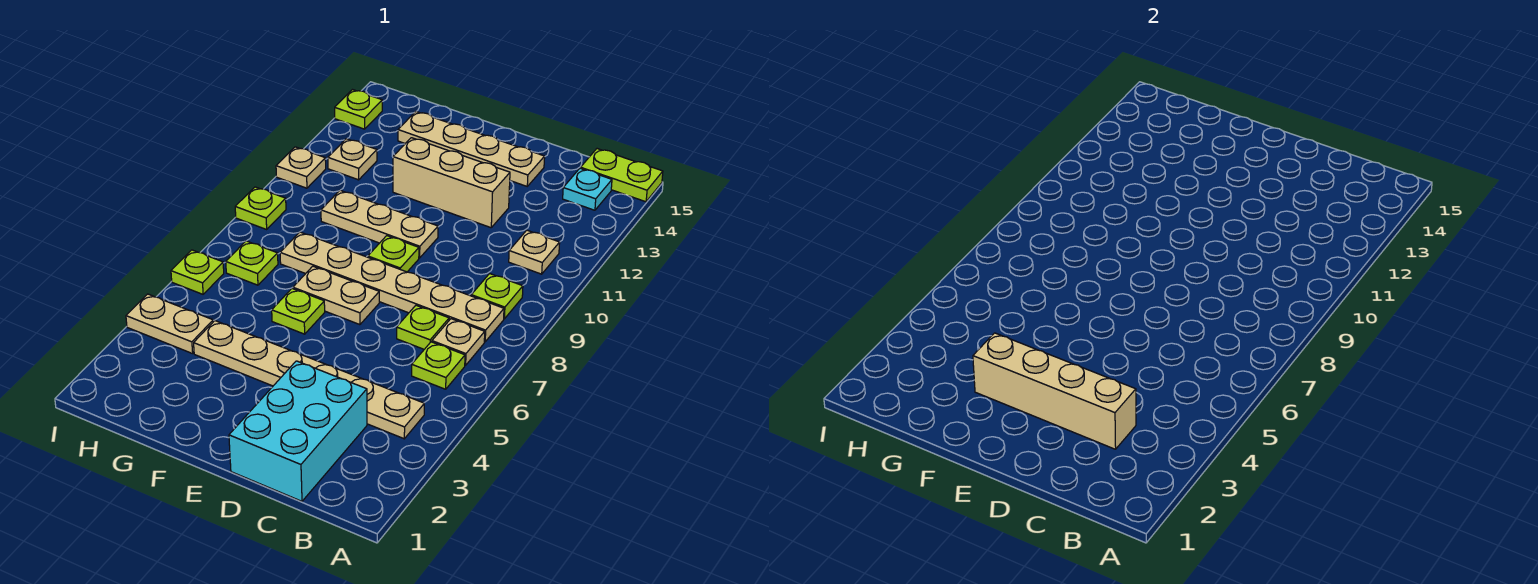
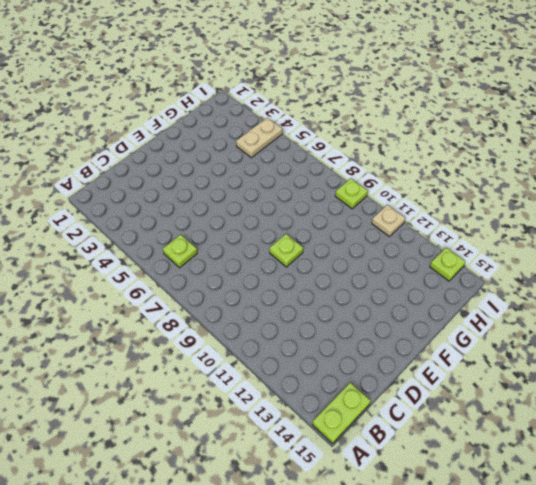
none -> tan 1x6 plate [194,321,424,439]
none -> tan 1x1 plate [432,319,485,365]
none -> tan 1x6 plate [280,232,504,342]

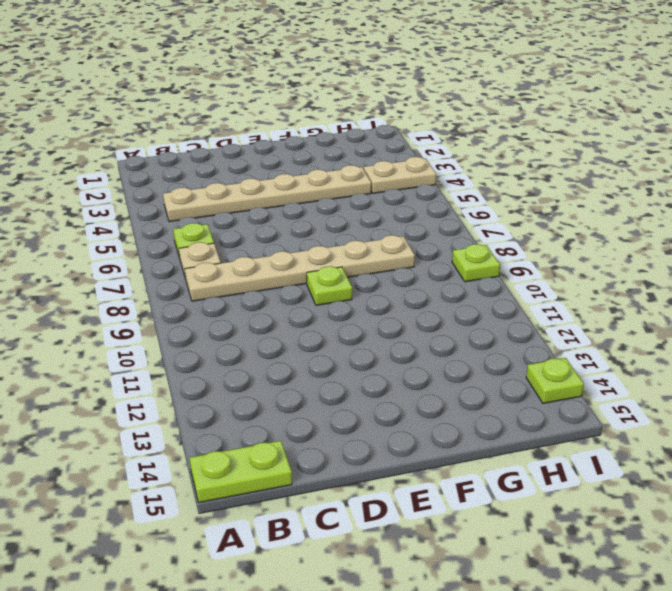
none -> lime 1x1 plate [471,274,523,319]
none -> tan 1x1 plate [509,230,560,274]
none -> cyan 1x1 plate [563,168,612,210]

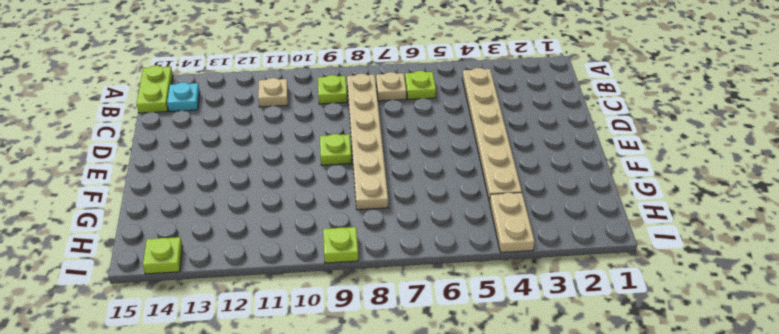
none -> cyan 2x3 brick [229,361,367,501]
none -> lime 1x1 plate [397,305,449,349]
none -> tan 1x3 brick [393,138,510,228]

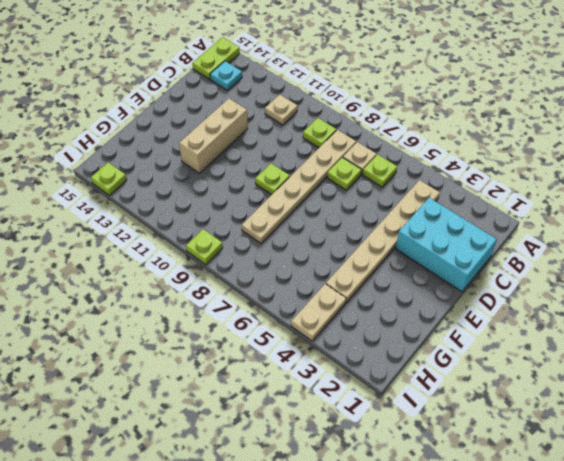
none -> tan 1x4 plate [398,111,545,186]
none -> tan 1x2 plate [293,266,379,325]
none -> tan 1x3 plate [321,190,438,258]

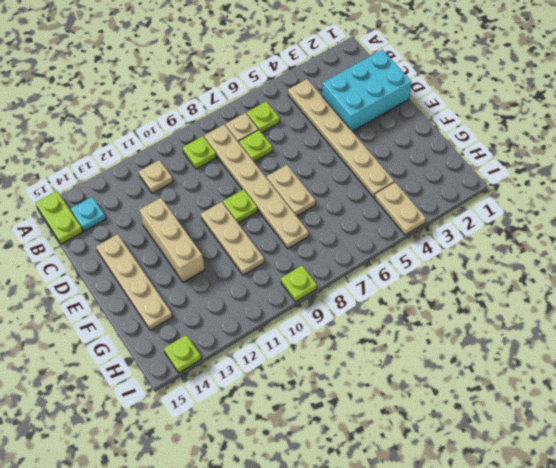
none -> lime 1x1 plate [272,289,325,334]
none -> lime 1x1 plate [226,241,278,285]
none -> tan 1x1 plate [328,139,377,180]

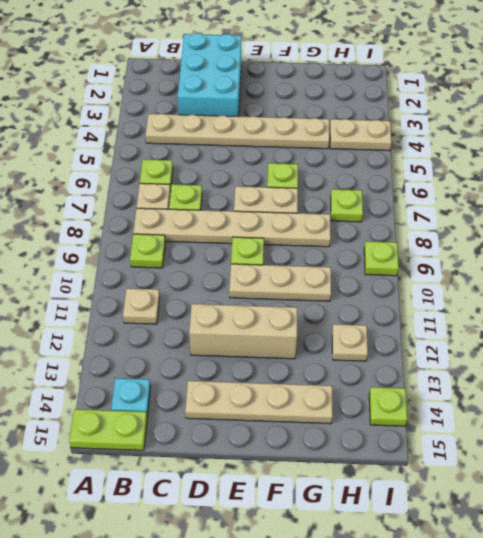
none -> lime 1x1 plate [171,250,224,294]
none -> tan 1x1 plate [276,147,326,188]
none -> tan 1x4 brick [973,333,1136,449]

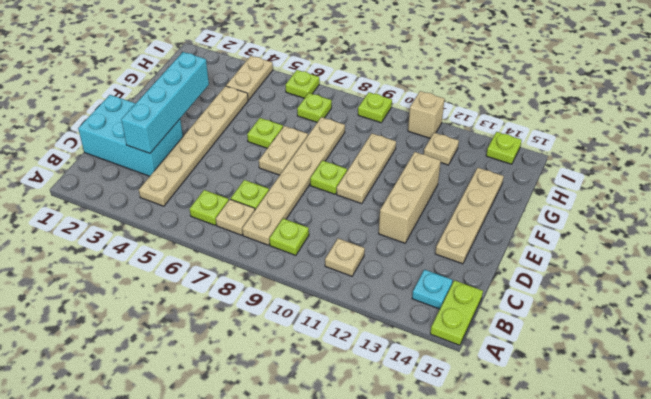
cyan 1x4 brick [121,52,209,153] -> tan 1x4 brick [973,333,1136,449]
tan 1x1 brick [408,91,445,138] -> tan 1x1 plate [276,147,326,188]

